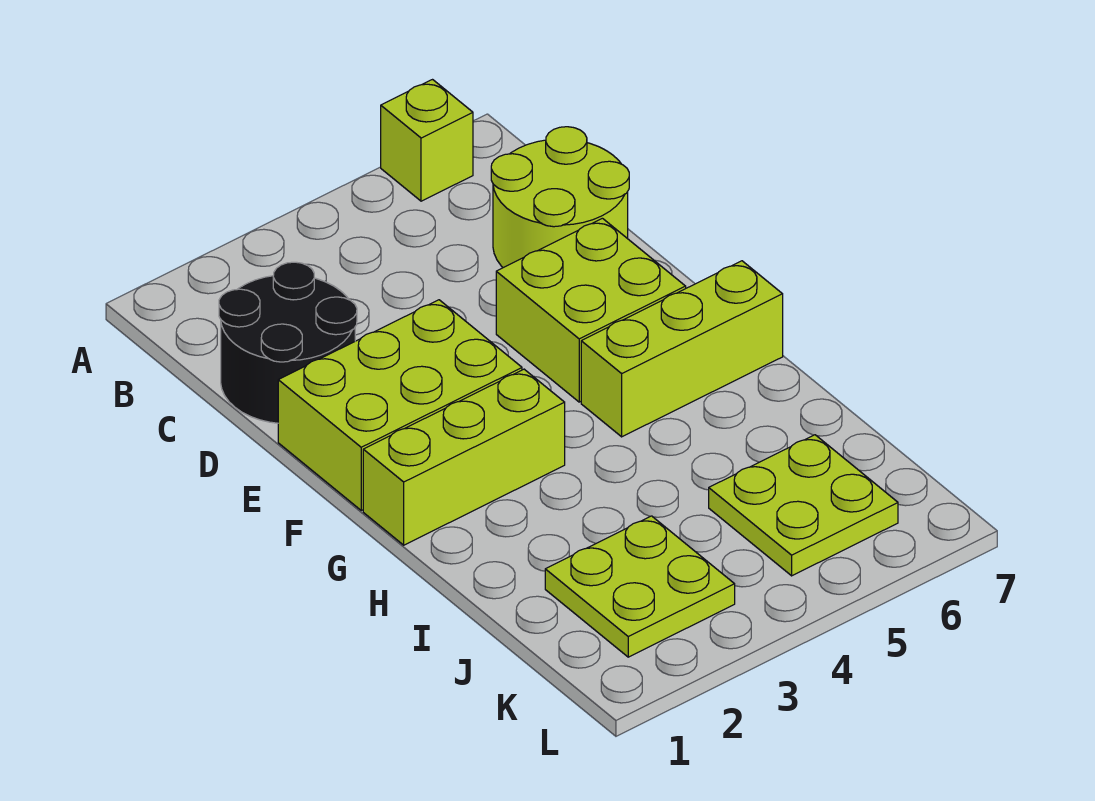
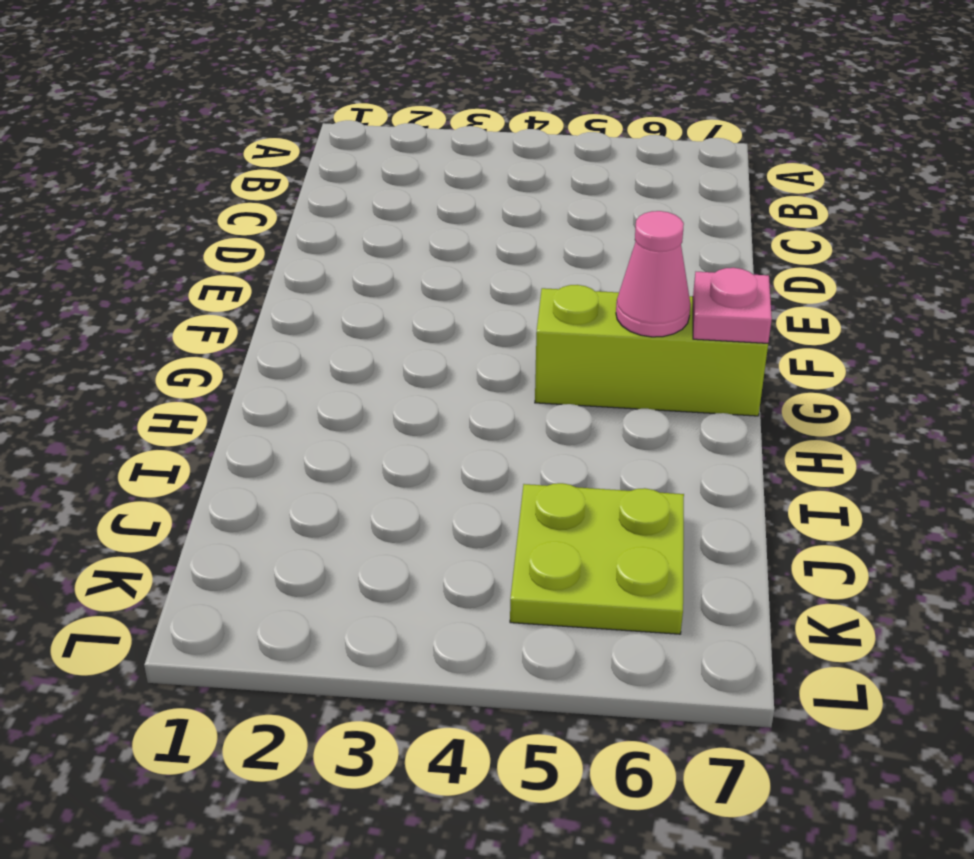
pink 1x1 cone [616,211,691,337] -> none
pink 1x1 plate [693,268,772,343] -> none
none -> lime 1x1 brick [381,80,473,201]
none -> black 2x2 round brick [219,262,357,423]

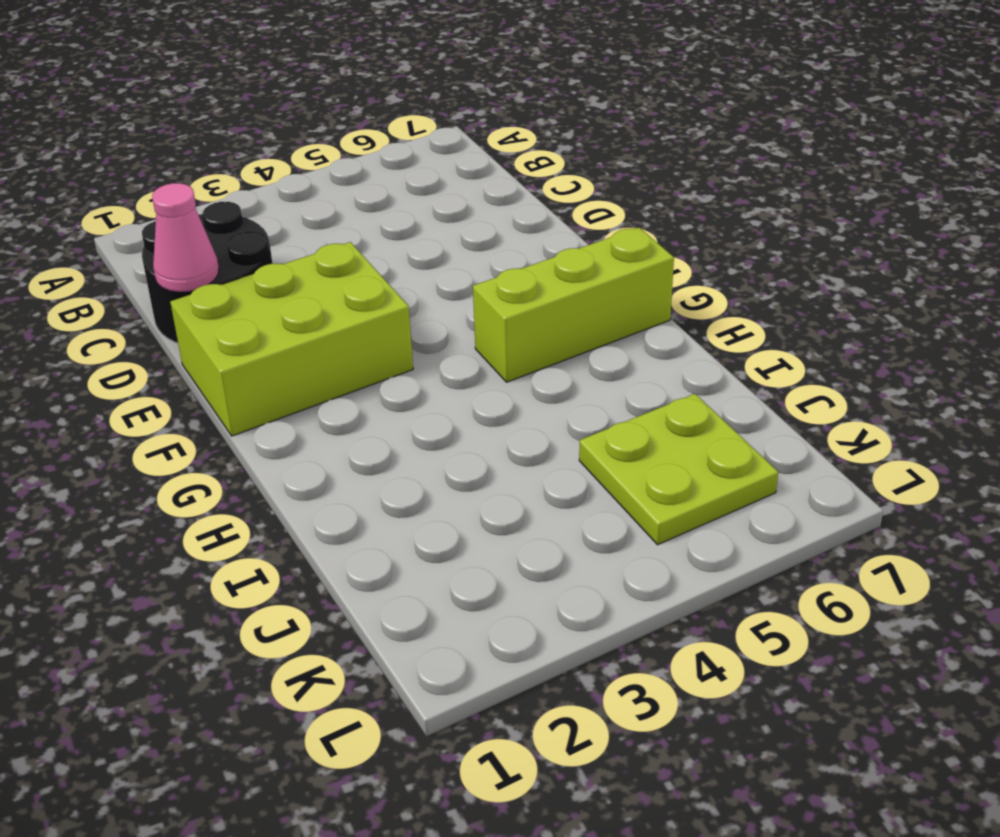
pink 1x1 cone [152,183,219,292] -> none
none -> lime 1x1 brick [381,80,473,201]
none -> lime 2x2 round brick [491,127,629,268]

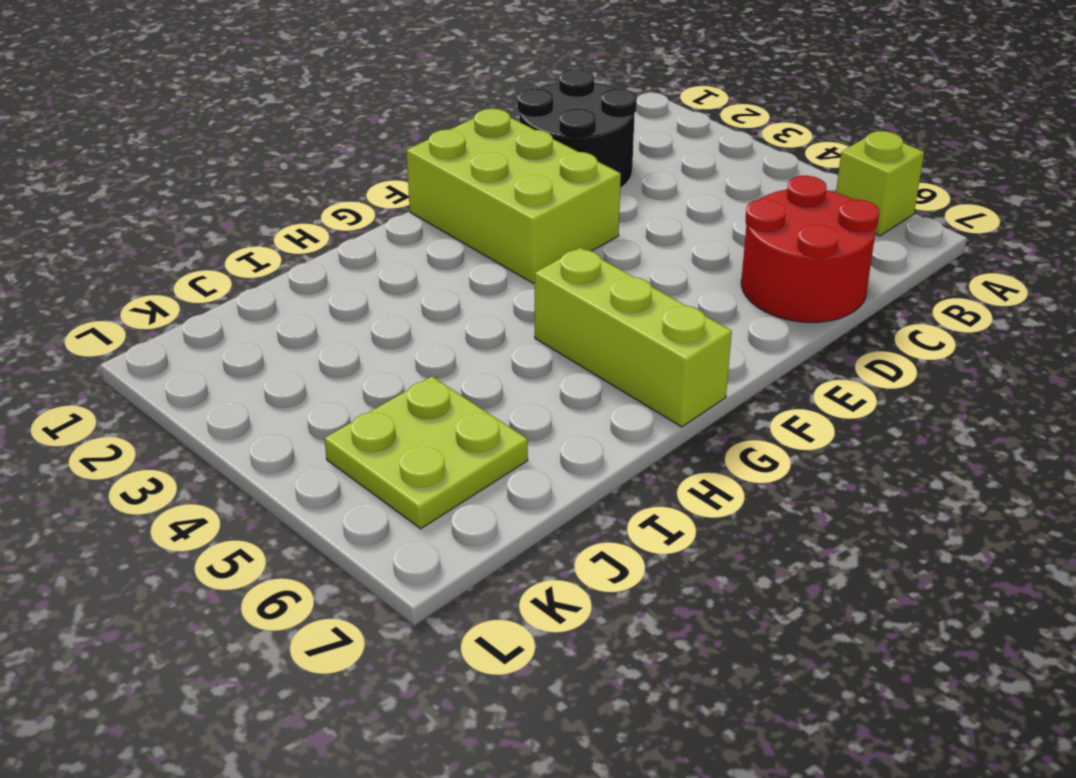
red 2x2 round brick [741,176,879,322] -> lime 2x2 round brick [491,127,629,268]
none -> lime 2x2 brick [496,218,686,402]
none -> lime 1x3 brick [363,369,565,545]

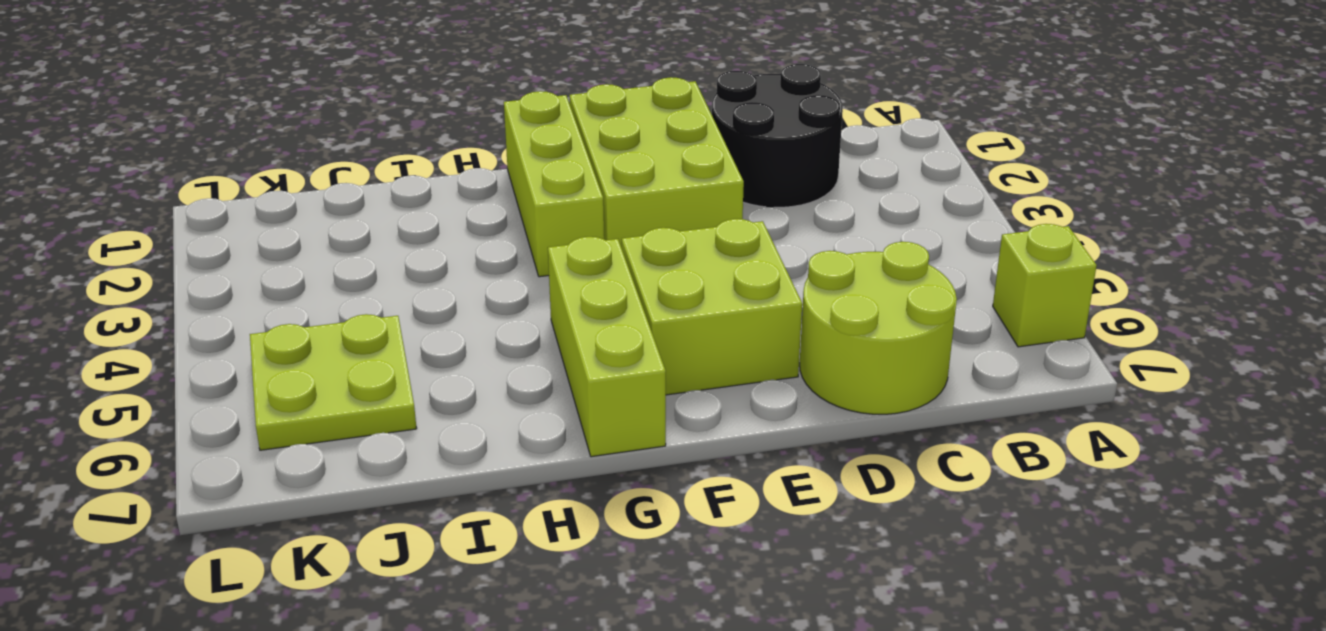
none -> lime 2x2 plate [545,516,735,657]

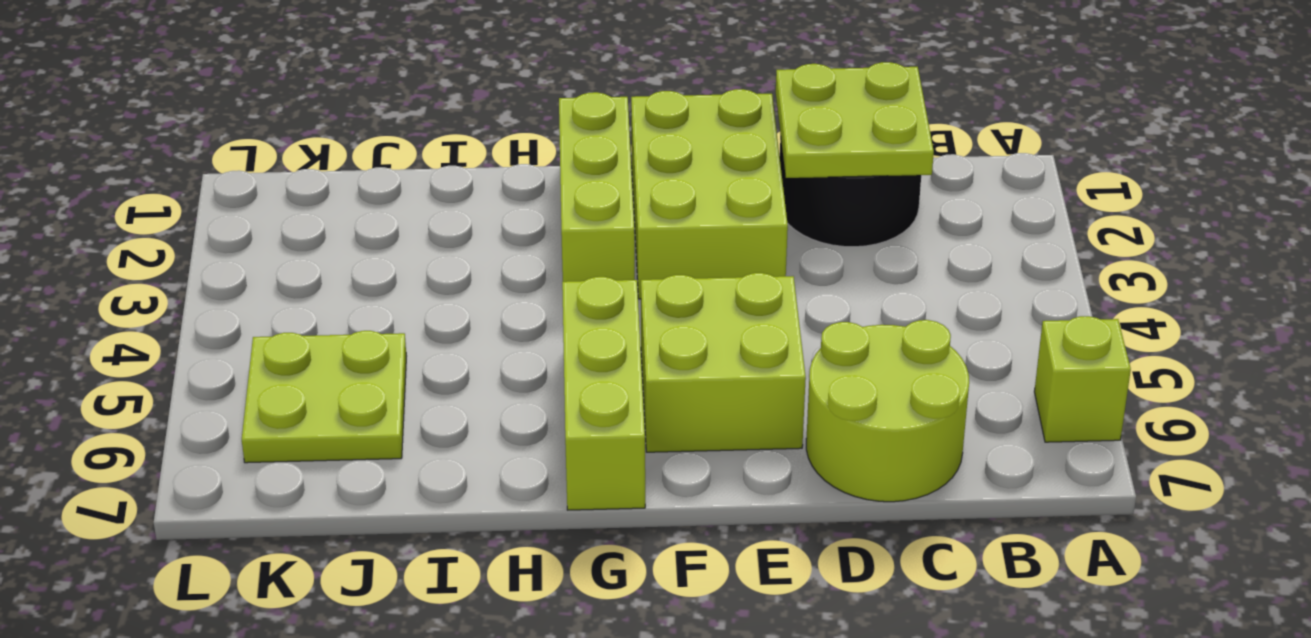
lime 2x2 plate [776,62,934,178] -> lime 2x2 plate moved to [545,516,735,657]

